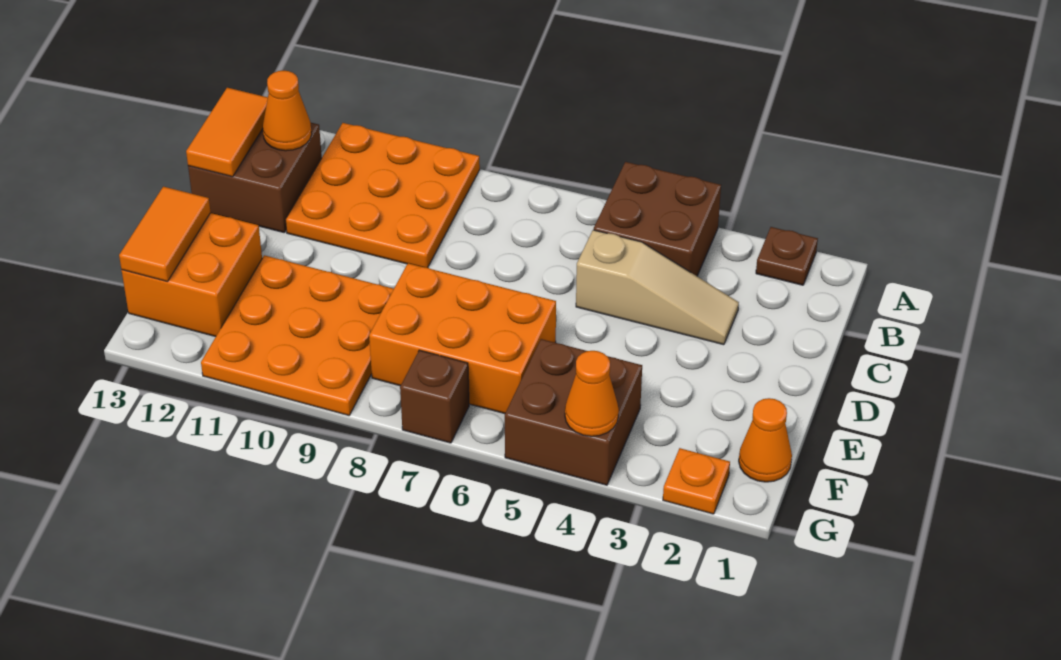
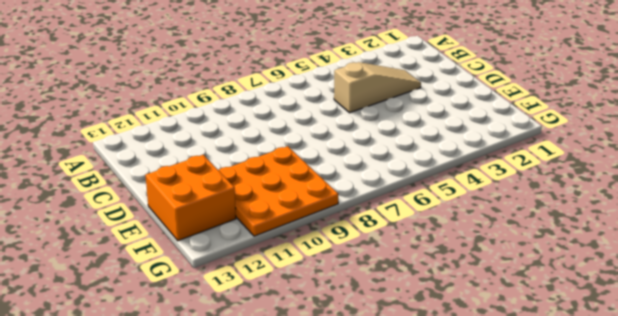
none -> brown 1x1 plate [756,227,818,285]
none -> brown 2x2 brick [594,162,721,276]
none -> orange 3x3 plate [285,123,480,268]

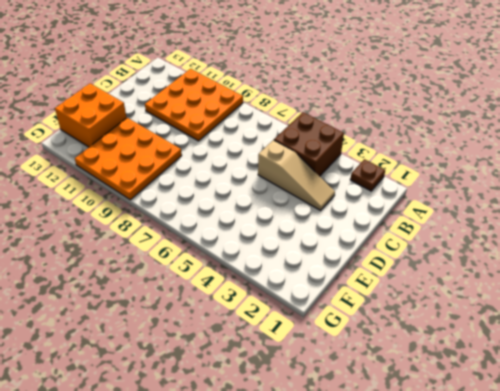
none -> brown 2x2 brick [188,122,322,232]
none -> orange 2x3 brick [369,263,556,414]
none -> orange 1x1 cone [739,398,792,482]

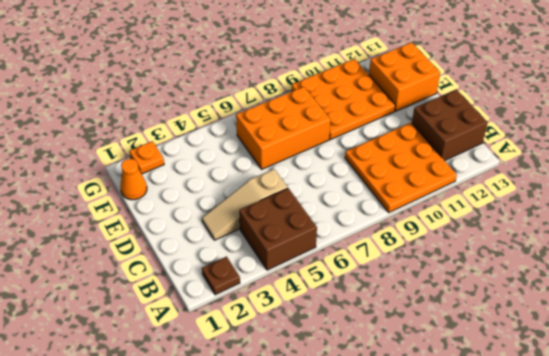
none -> brown 2x2 brick [505,339,642,485]
none -> brown 1x1 brick [400,350,469,443]
none -> orange 1x1 cone [263,71,312,151]

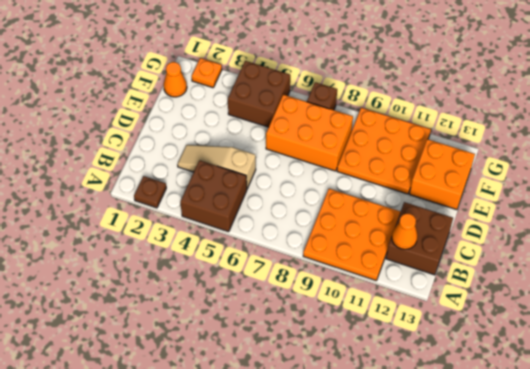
none -> orange 1x2 tile [186,88,268,177]
none -> orange 1x2 tile [119,187,211,282]
none -> orange 1x1 cone [565,351,619,436]

